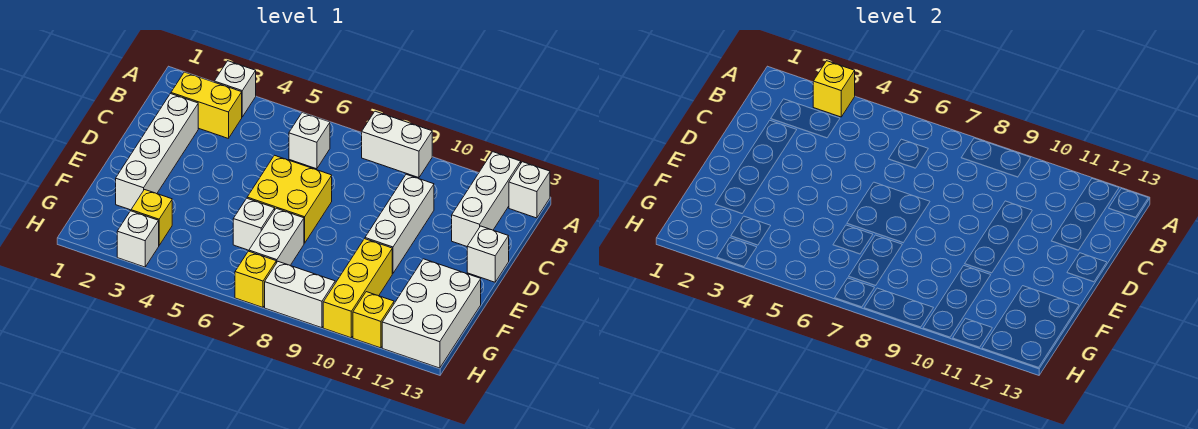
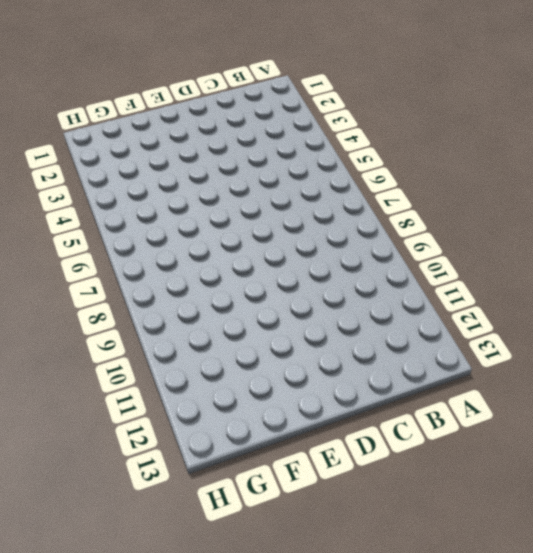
none -> white 1x1 brick [214,61,256,117]
none -> white 1x2 brick [362,111,432,178]
none -> white 1x3 brick [452,152,521,246]

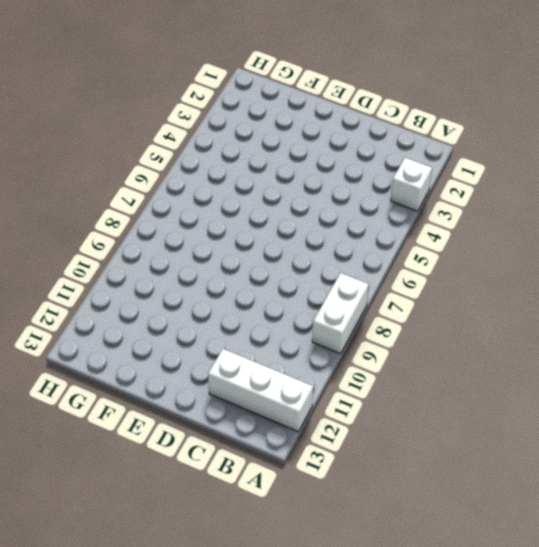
none -> white 1x1 brick [509,162,550,218]
none -> yellow 1x2 brick [171,72,242,139]
none -> white 1x1 brick [289,112,330,169]

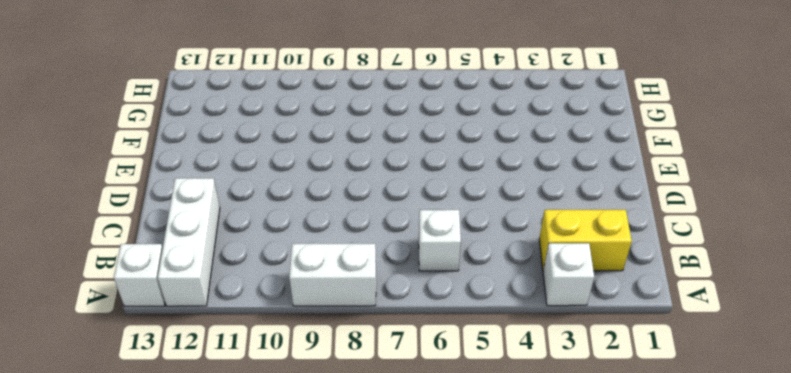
none -> white 1x4 brick [116,94,198,210]
none -> white 1x3 brick [365,174,434,273]
none -> yellow 2x2 brick [247,155,332,243]

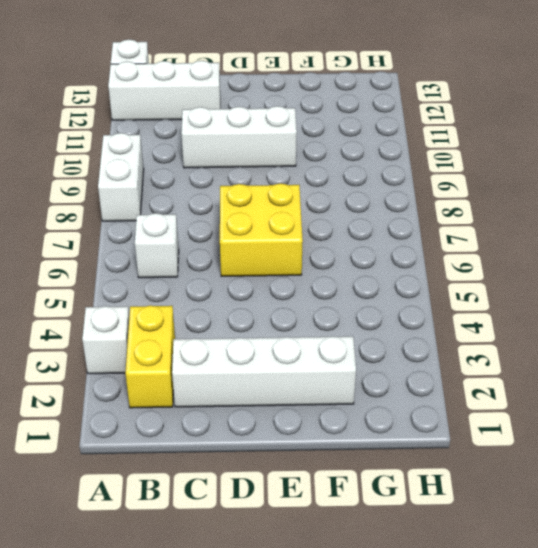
none -> white 1x1 brick [467,226,509,282]
none -> white 1x1 brick [233,198,275,250]
none -> white 1x2 brick [249,208,304,265]

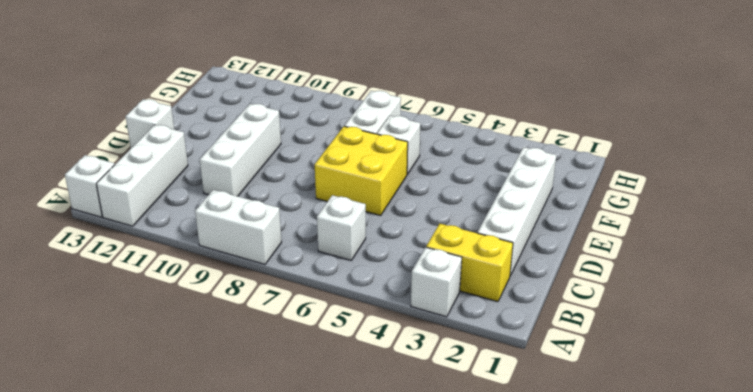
none -> yellow 1x3 brick [323,239,392,338]
none -> white 2x3 brick [382,259,481,368]
none -> yellow 1x1 brick [131,190,172,245]

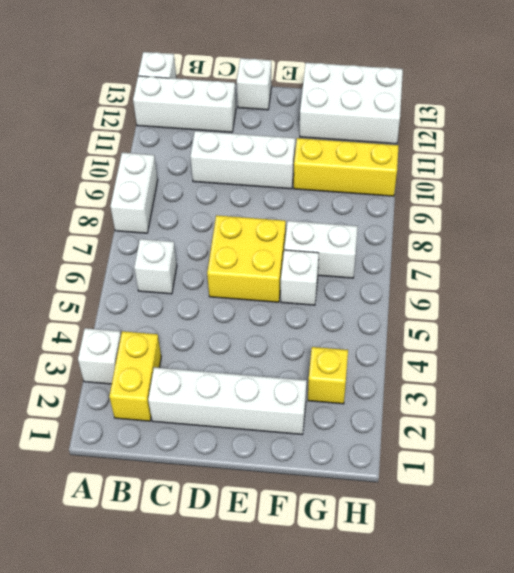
none -> white 1x1 brick [117,211,159,267]
none -> yellow 1x1 brick [235,251,276,307]
none -> white 1x2 brick [265,262,335,328]

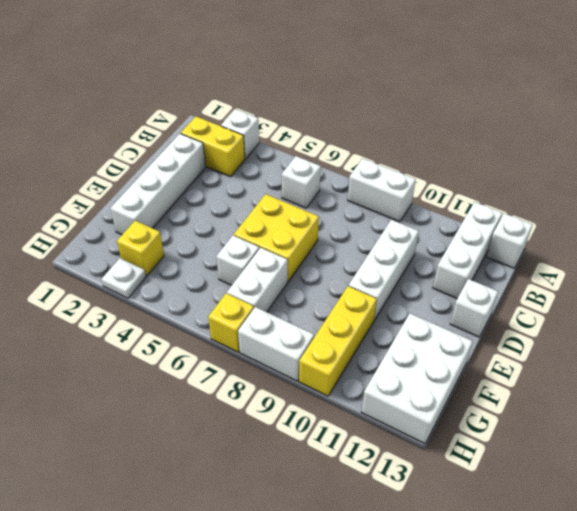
white 1x1 plate [102,258,146,298] -> white 1x1 brick [117,211,159,267]
none -> yellow 1x1 brick [353,292,394,348]
none -> yellow 1x1 brick [813,61,855,117]

